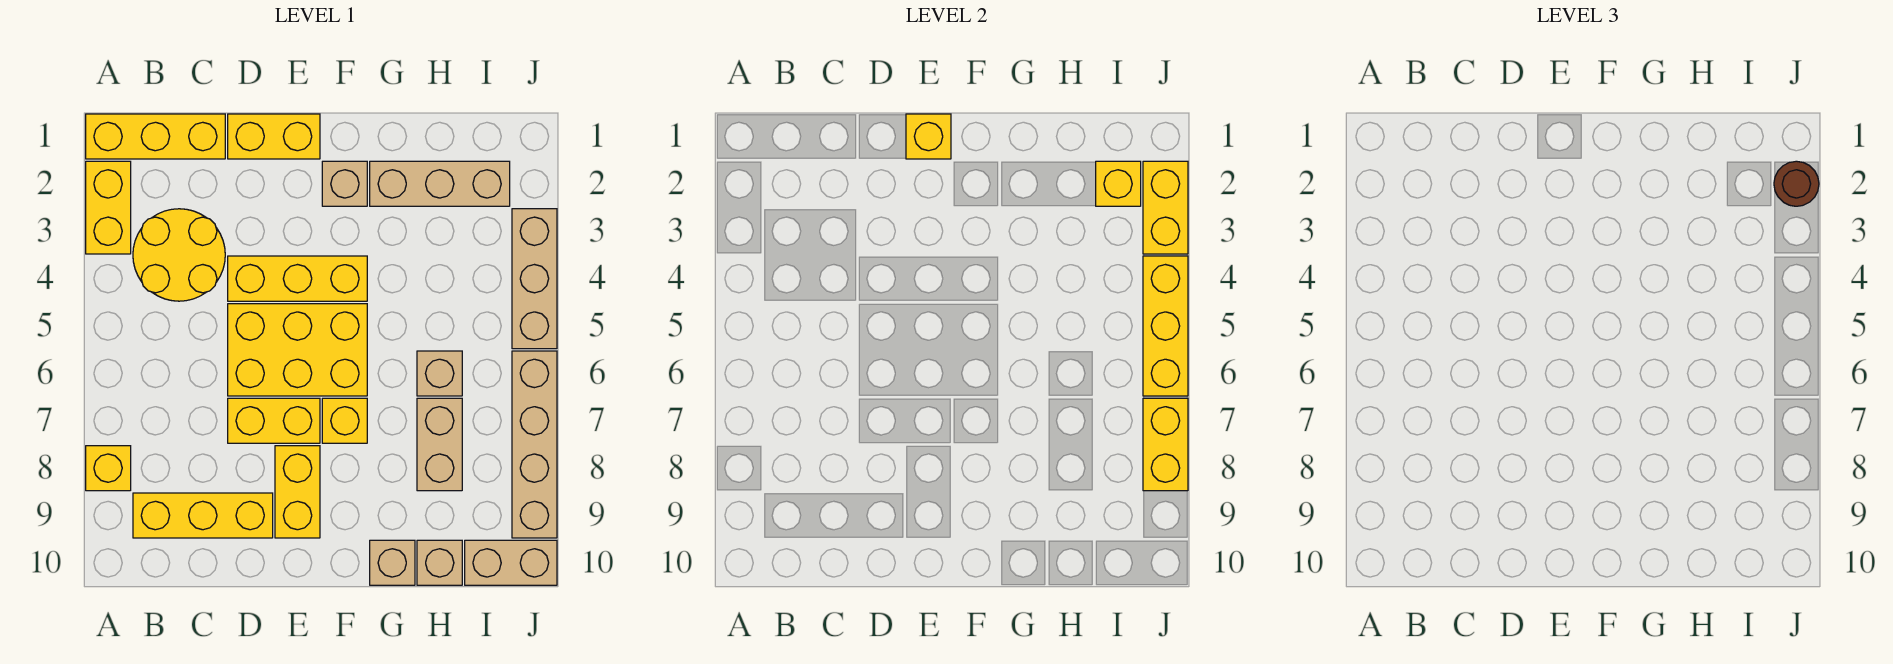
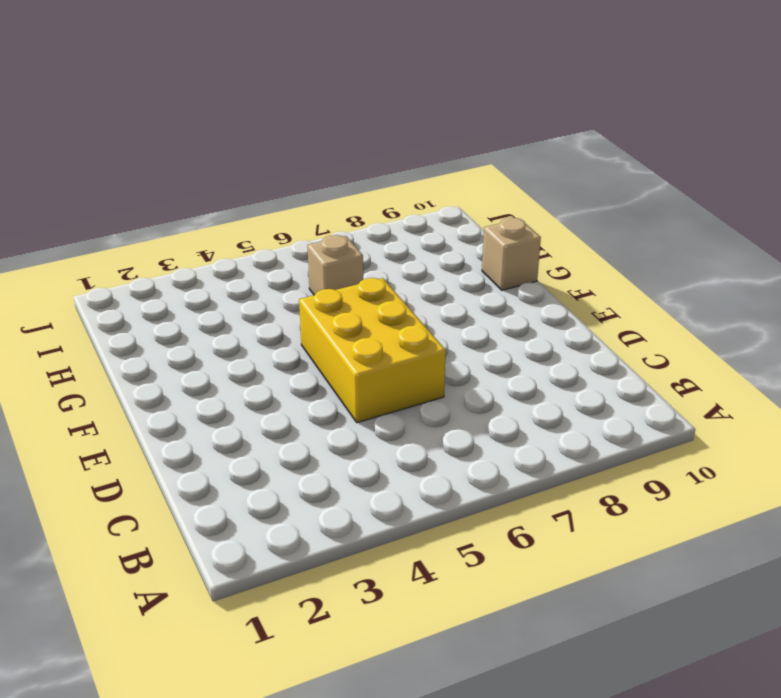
none -> yellow 1x3 brick [86,114,225,159]
none -> yellow 1x2 brick [86,161,131,254]
none -> yellow 1x1 brick [86,446,131,491]

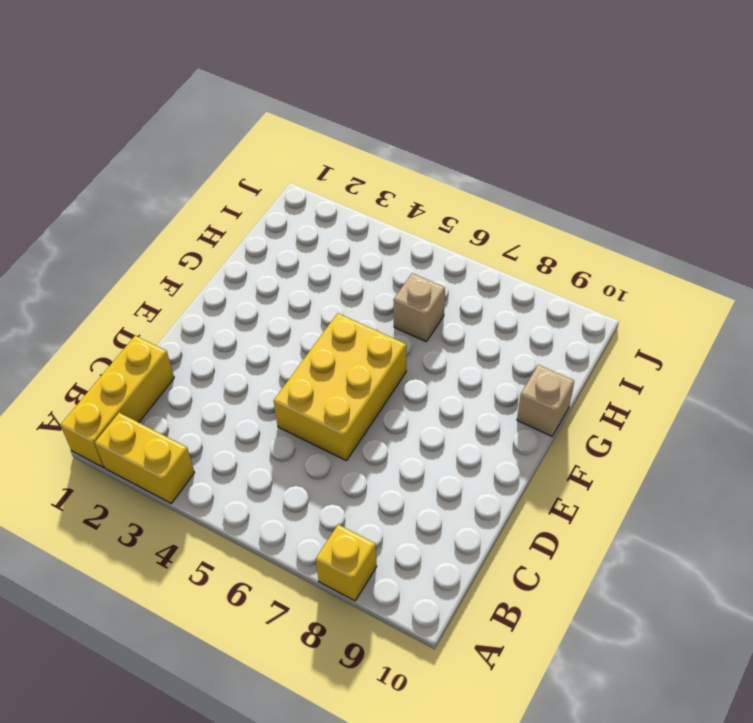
none -> yellow 2x2 round brick [133,209,225,301]
none -> yellow 1x3 brick [133,493,273,538]
none -> yellow 1x2 brick [228,114,320,159]

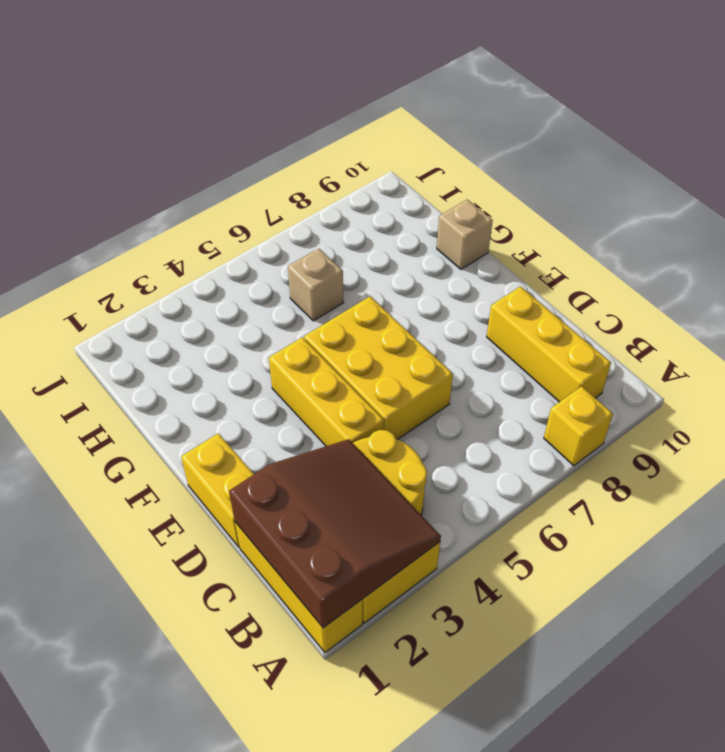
brown 3x3 slope [229,439,441,628] -> none
none -> yellow 1x2 brick [228,398,320,443]
none -> yellow 1x2 brick [275,446,320,538]
none -> tan 1x1 brick [322,161,367,206]

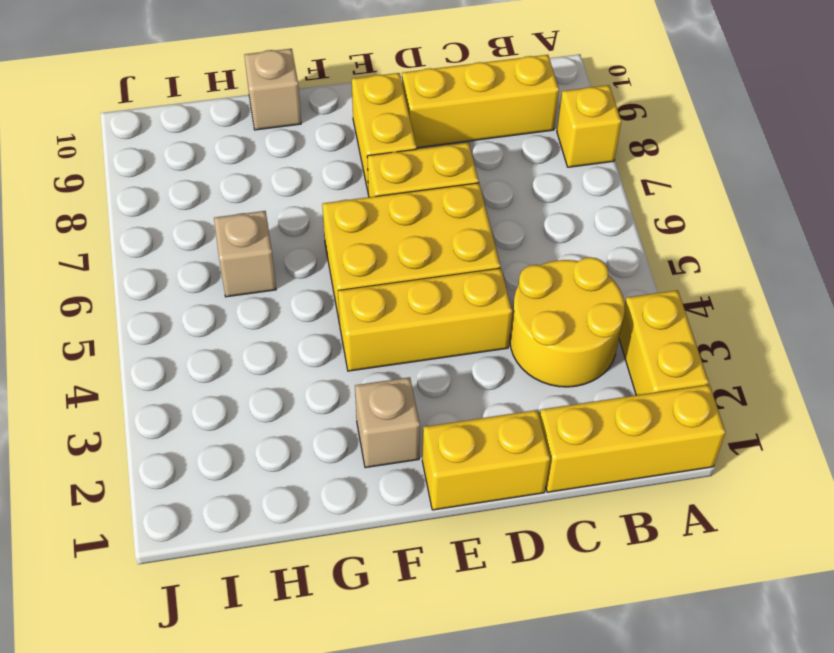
none -> yellow 1x1 brick [322,398,367,443]
none -> tan 1x3 brick [370,161,510,206]
none -> tan 1x2 brick [417,398,462,491]

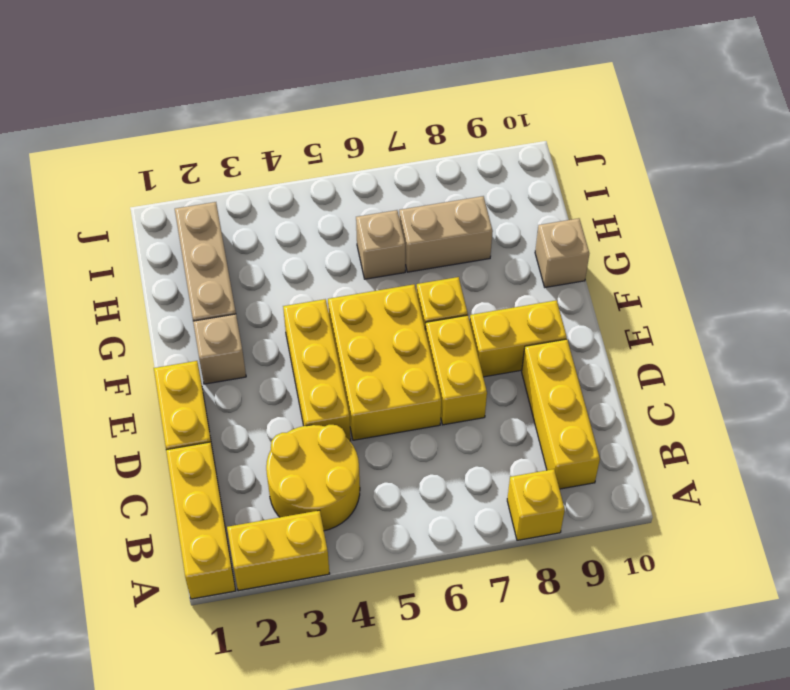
none -> tan 1x1 brick [417,540,462,585]
none -> tan 1x2 brick [465,540,557,585]
none -> tan 1x3 brick [512,209,557,349]

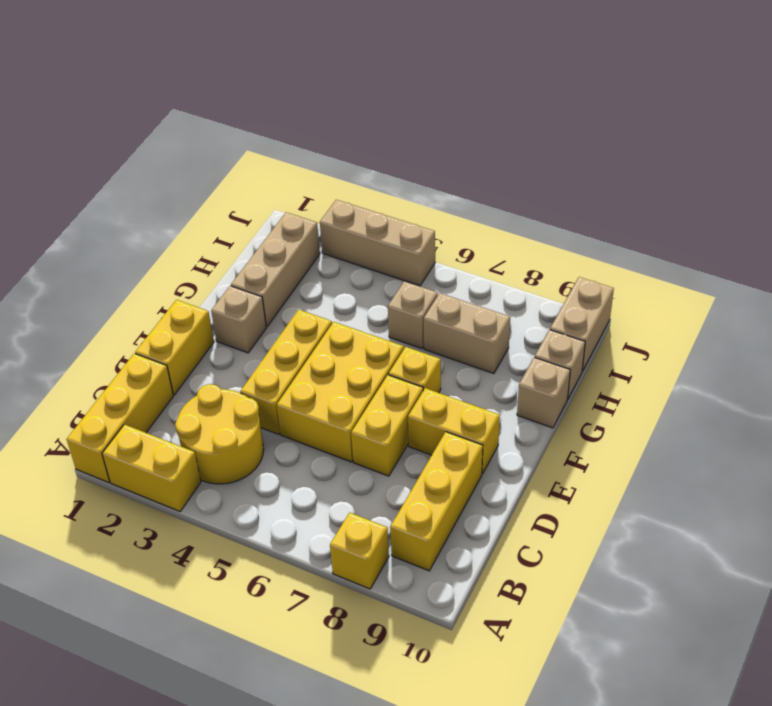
none -> tan 1x4 brick [512,351,557,538]
none -> yellow 1x1 brick [906,114,951,159]
none -> yellow 1x1 brick [1096,161,1141,206]

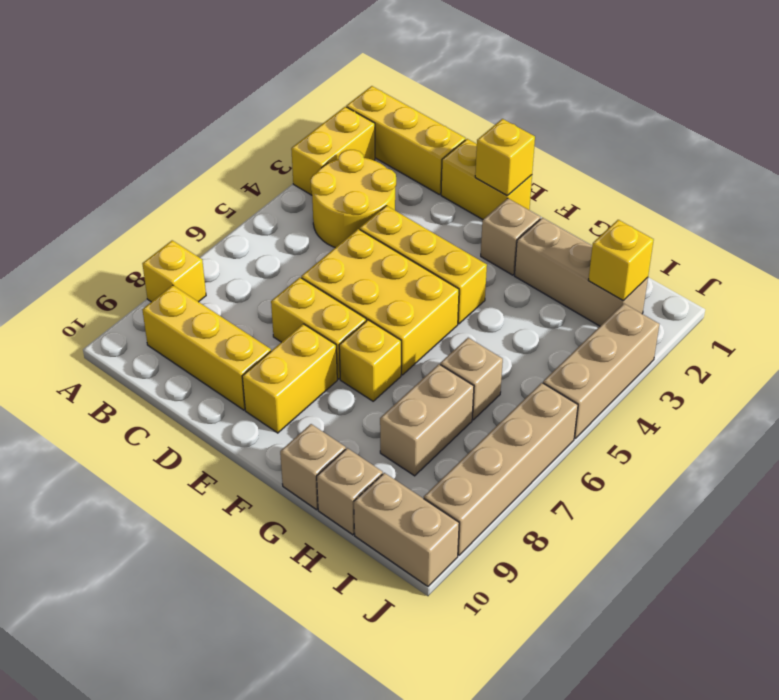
none -> yellow 1x2 brick [1143,161,1188,254]
none -> yellow 1x3 brick [1143,256,1188,396]
none -> yellow 1x2 brick [1143,398,1188,491]

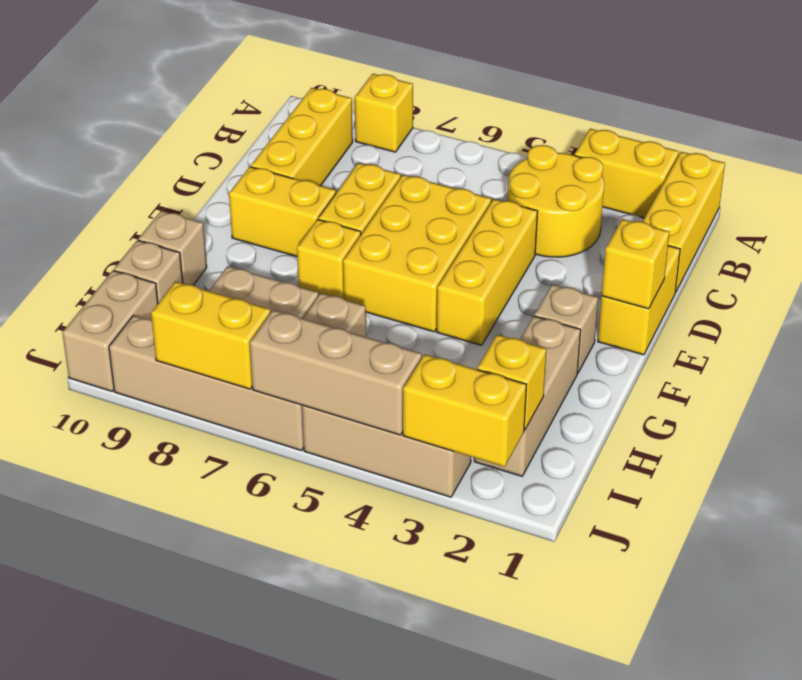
tan 1x3 brick [250,310,422,435] -> yellow 1x3 brick [1143,256,1188,396]
none -> brown 1x1 round brick [1774,161,1819,206]

